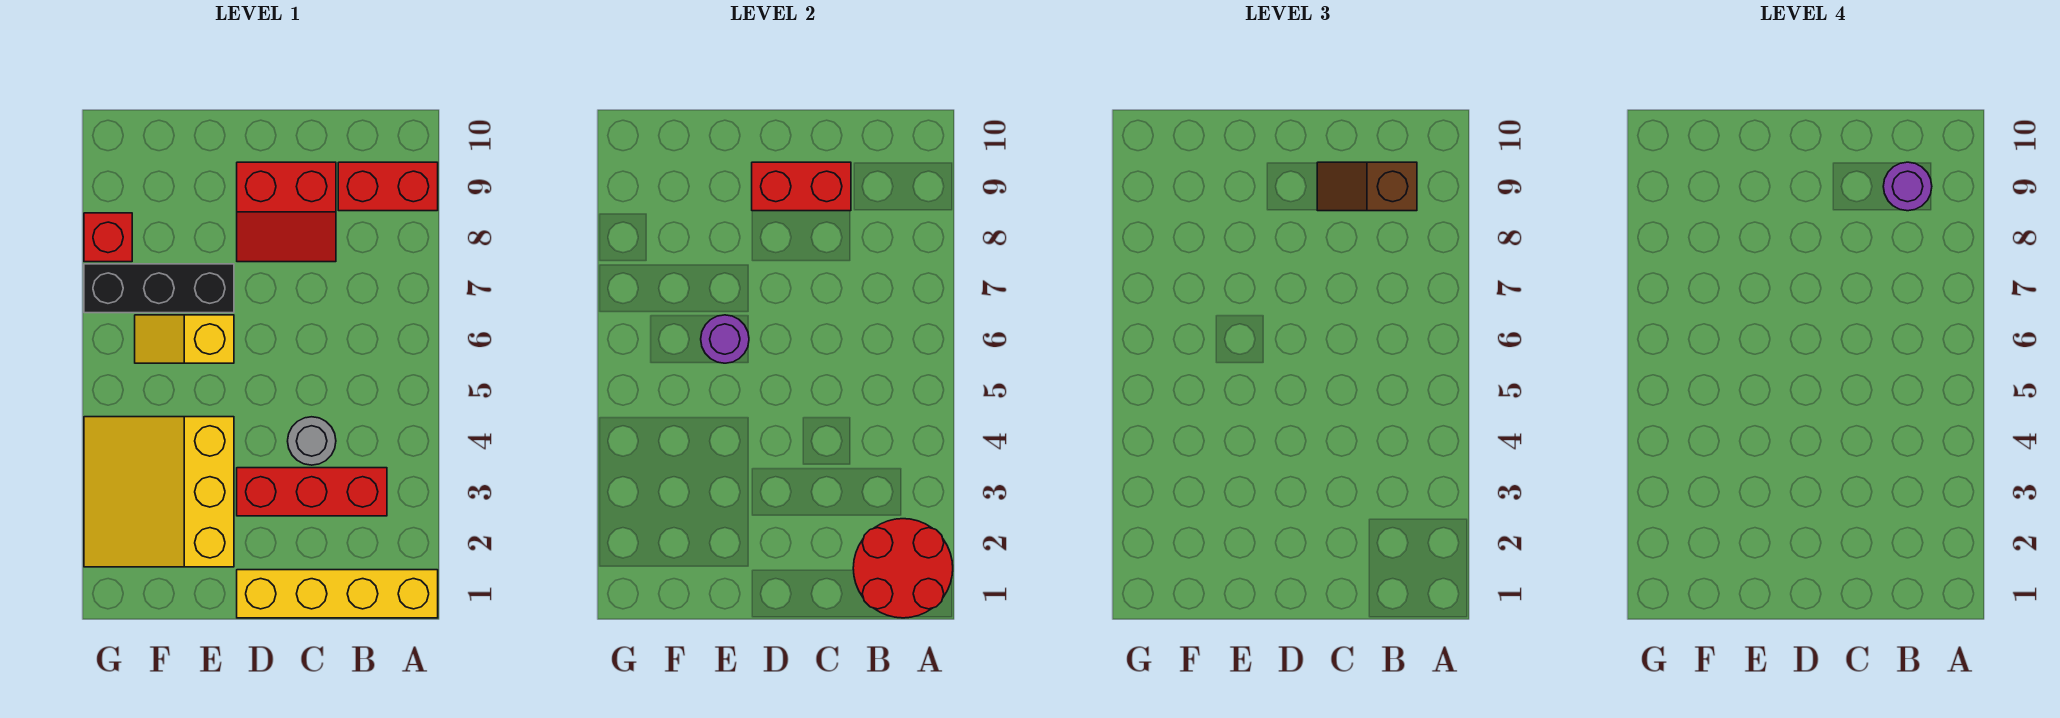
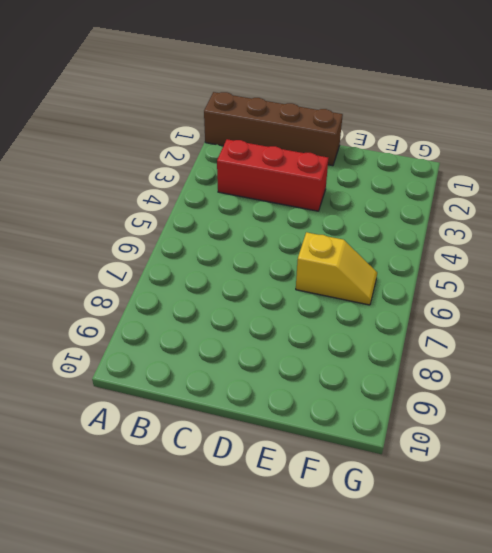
brown 1x4 brick [204,92,343,166] -> yellow 1x4 brick [237,570,438,618]
none -> red 1x2 brick [338,162,438,211]
none -> grey 1x1 round brick [288,417,336,465]
none -> red 2x2 slope [237,162,336,262]

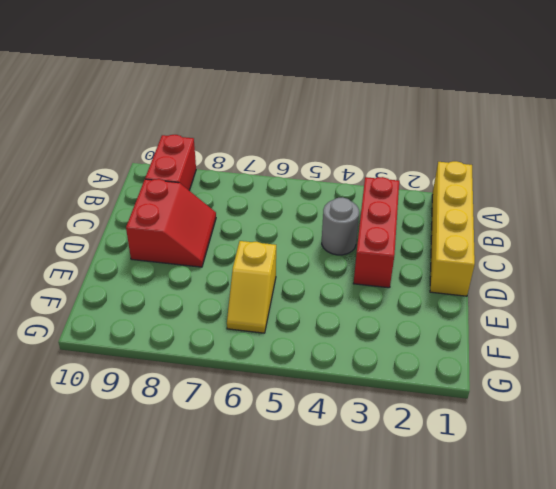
none -> yellow 3x3 slope [84,417,234,567]
none -> black 1x3 brick [84,264,234,313]
none -> red 1x1 brick [84,213,132,262]

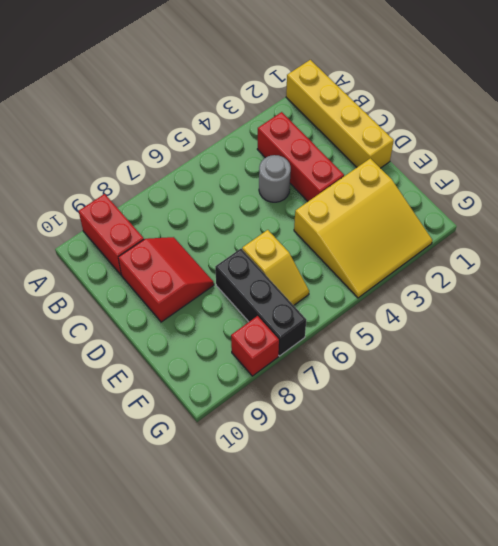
none -> red 2x2 round brick [853,519,953,618]
none -> red 1x2 brick [752,162,851,211]
none -> purple 1x1 round brick [701,315,749,363]

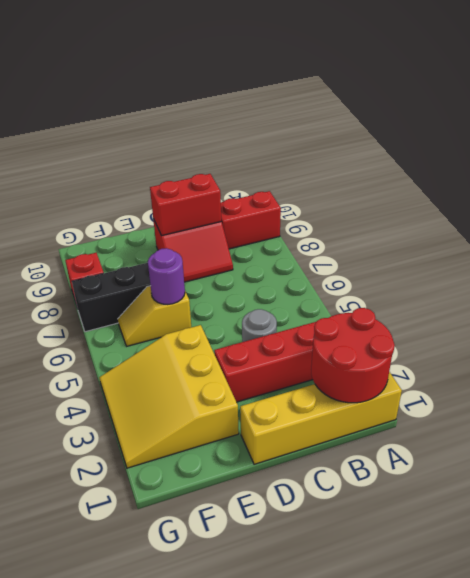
none -> brown 1x2 slope [1317,162,1417,211]
none -> purple 1x1 round brick [1883,162,1932,211]

